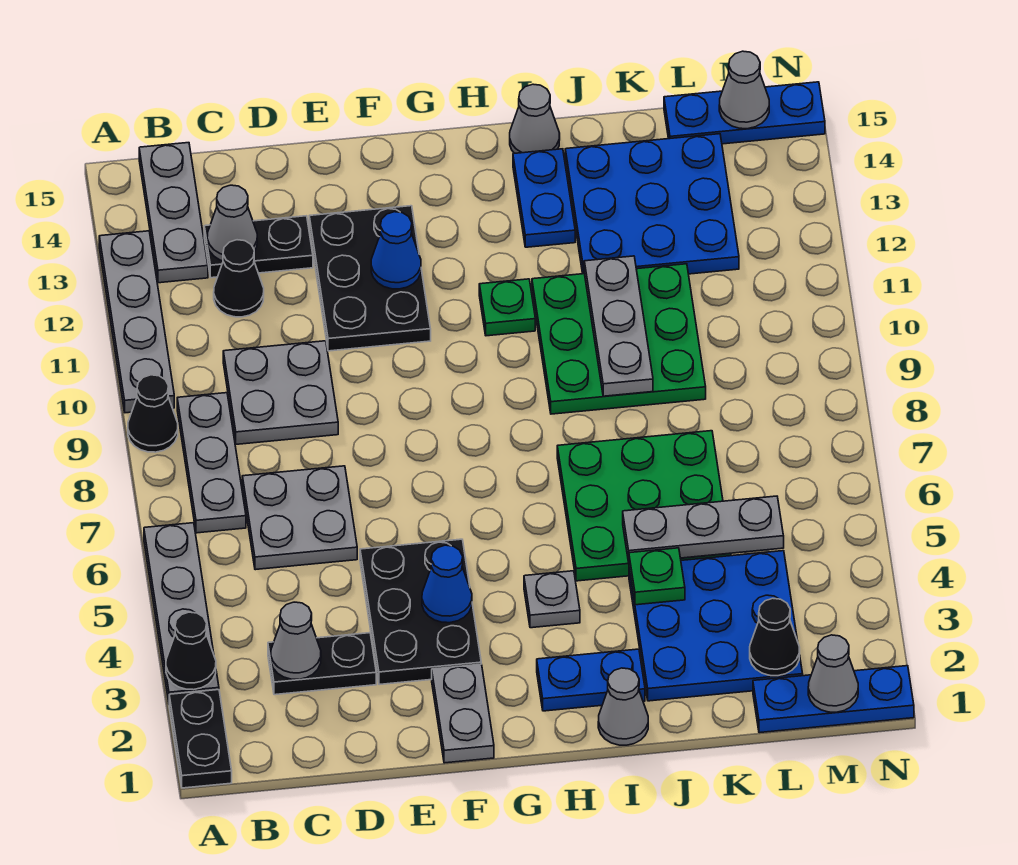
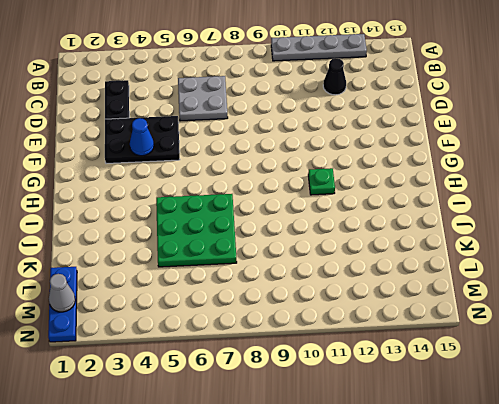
none -> black 1x2 plate [169,690,232,788]
none -> grey 1x4 plate [144,523,219,702]
none -> black 1x1 cone [128,375,178,452]
none -> grey 1x3 plate [177,393,246,533]

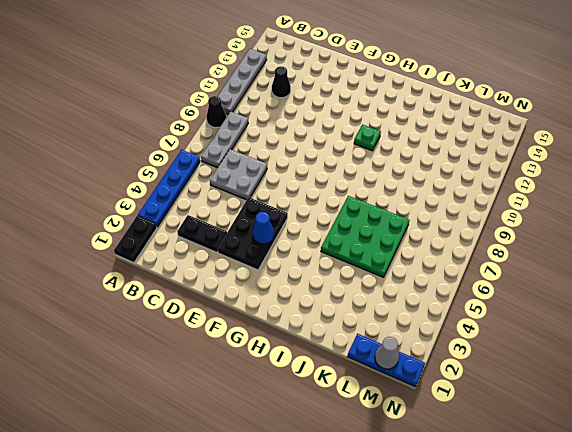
blue 1x4 plate [138,150,200,227] -> grey 1x4 plate [144,523,219,702]
none -> grey 1x3 plate [139,143,208,283]
none -> grey 2x2 plate [223,341,338,444]
none -> black 1x2 plate [204,216,313,278]
none -> black 2x3 plate [309,206,431,351]

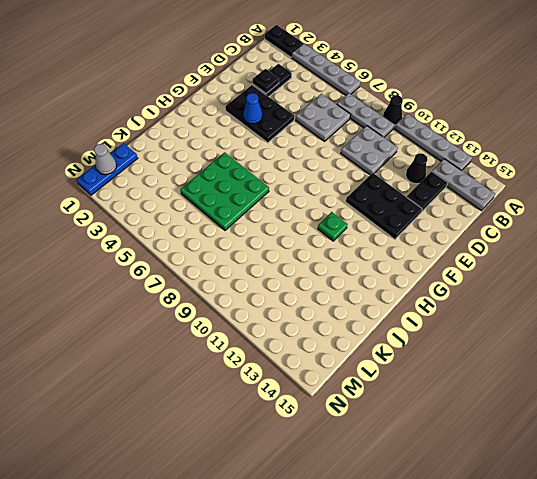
black 1x1 plate [253,69,279,94] -> none
none -> grey 1x2 plate [432,664,494,763]
none -> blue 1x2 plate [537,649,645,711]
none -> grey 1x1 plate [524,571,580,628]
none -> grey 1x1 cone [598,668,648,745]

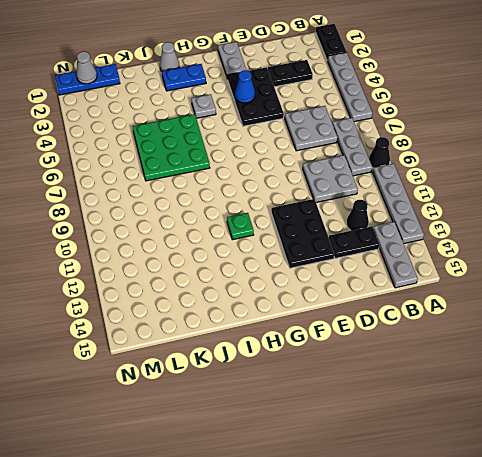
none -> green 3x3 plate [532,264,706,414]
none -> blue 1x2 plate [513,149,575,247]
none -> grey 1x1 cone [510,84,560,153]
none -> blue 3x3 plate [629,551,803,701]

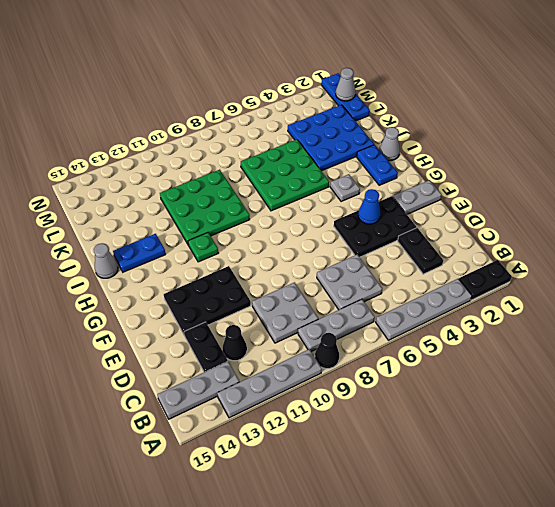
none -> blue 3x3 plate [565,134,739,274]
none -> blue 1x3 plate [664,82,825,144]
none -> black 1x1 cone [166,612,216,690]
none -> grey 1x1 cone [271,602,321,679]

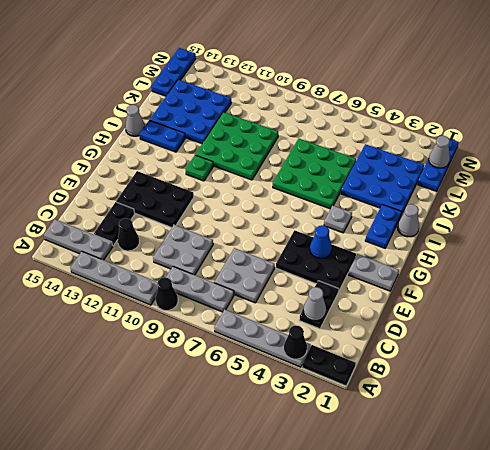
none -> grey 1x1 cone [207,185,257,261]
none -> blue 1x1 cone [371,212,421,289]
none -> green 1x1 plate [629,548,685,605]
none -> grey 1x3 plate [623,496,784,562]

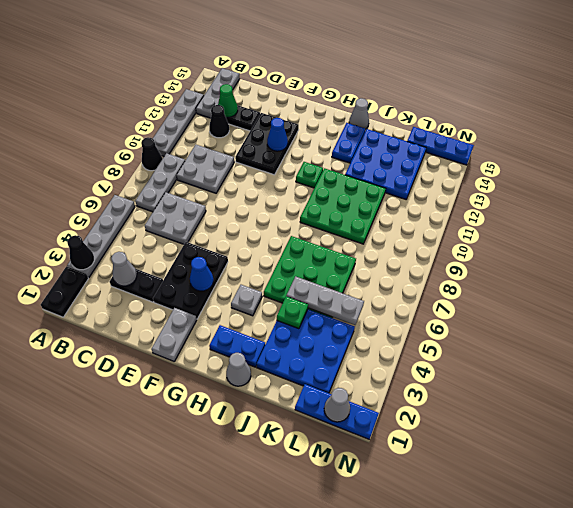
green 1x1 cone [218,84,238,117] -> grey 1x1 cone [207,185,257,261]
none -> grey 1x3 plate [584,256,653,396]
none -> black 1x1 cone [750,598,800,676]
none -> grey 1x1 cone [719,51,769,129]

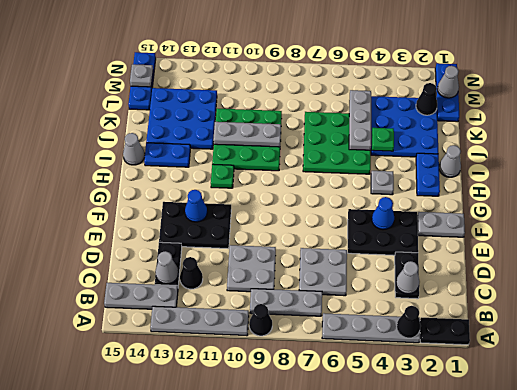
grey 1x1 plate [130,64,153,87] -> grey 1x1 cone [719,51,769,129]

